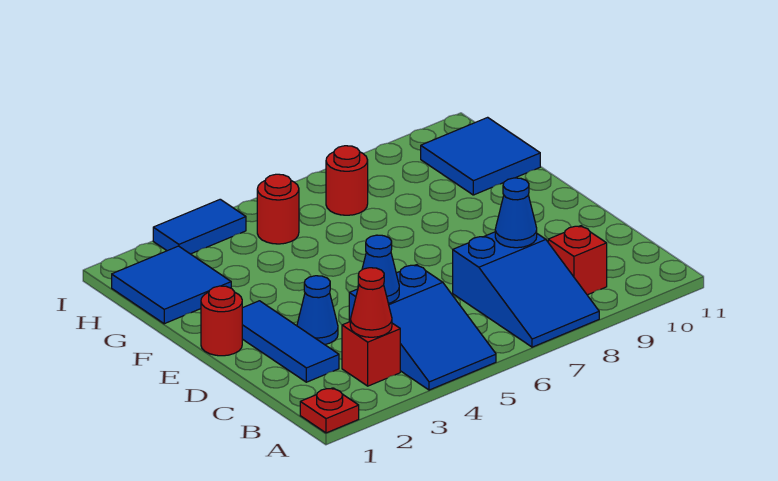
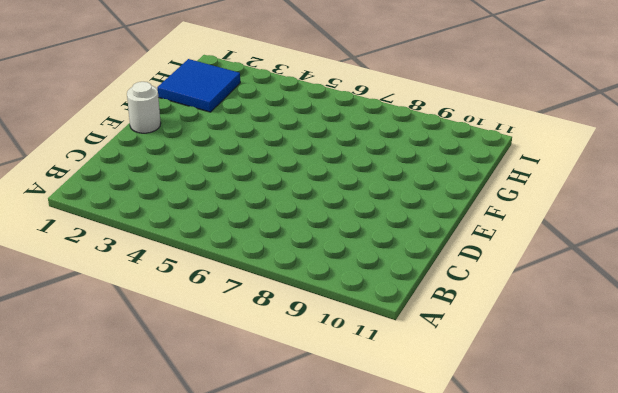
white 1x1 round brick [127,82,161,133] -> red 1x1 round brick [201,286,242,356]
none -> red 1x1 plate [300,388,359,433]
none -> blue 2x3 slope [349,265,496,390]
none -> blue 2x3 slope [453,232,599,347]

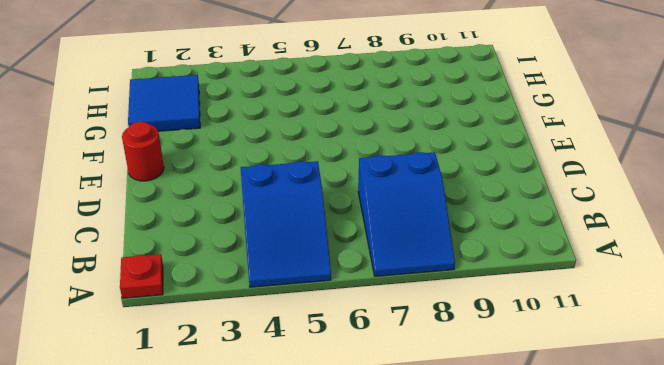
none -> red 1x1 brick [342,322,400,386]
none -> red 1x1 brick [548,226,607,295]
none -> blue 1x3 tile [242,301,339,382]

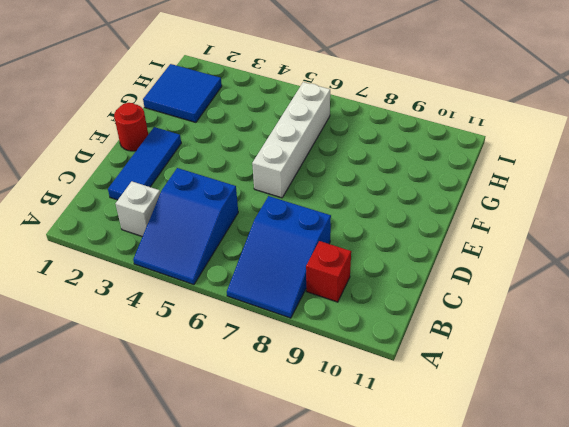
white 1x1 brick [116,182,160,237] -> red 1x1 brick [342,322,400,386]
white 1x4 brick [252,82,330,198] -> none
none -> red 1x1 plate [300,388,359,433]
none -> blue 1x1 cone [297,276,338,345]
none -> blue 2x2 tile [421,117,540,195]

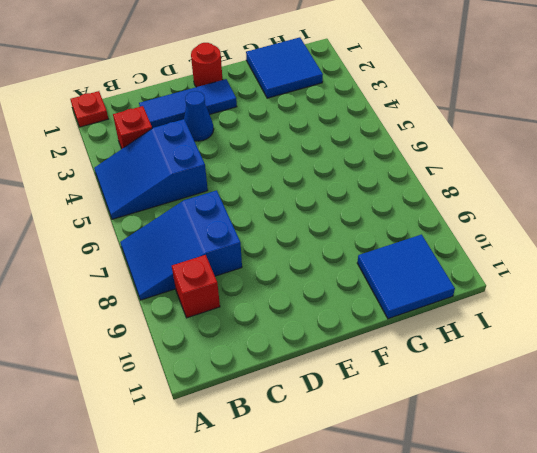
none -> red 1x1 round brick [257,174,299,244]
none -> red 1x1 round brick [326,146,368,215]
none -> blue 1x2 tile [153,199,246,254]

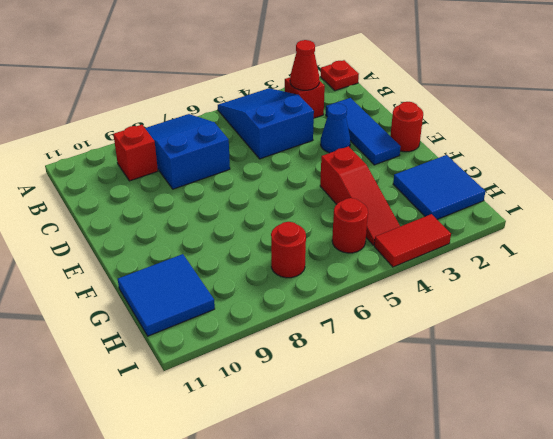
red 1x3 slope [320,146,400,245] -> none
red 1x2 tile [374,214,451,267] -> blue 1x2 tile [153,199,246,254]
none -> blue 1x1 cone [358,235,399,303]
none -> blue 1x1 cone [495,178,537,248]

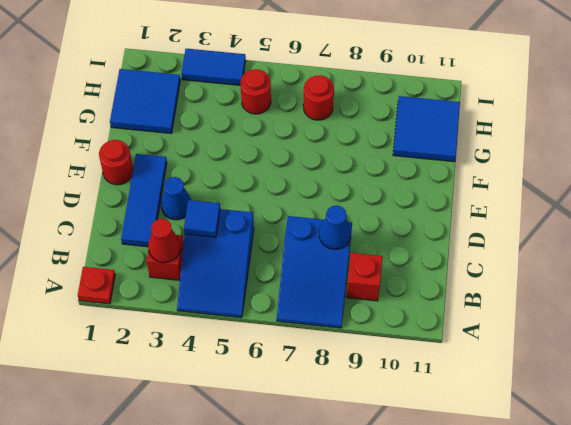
blue 1x1 tile [184,200,220,237] -> blue 1x1 cone [358,235,399,303]

